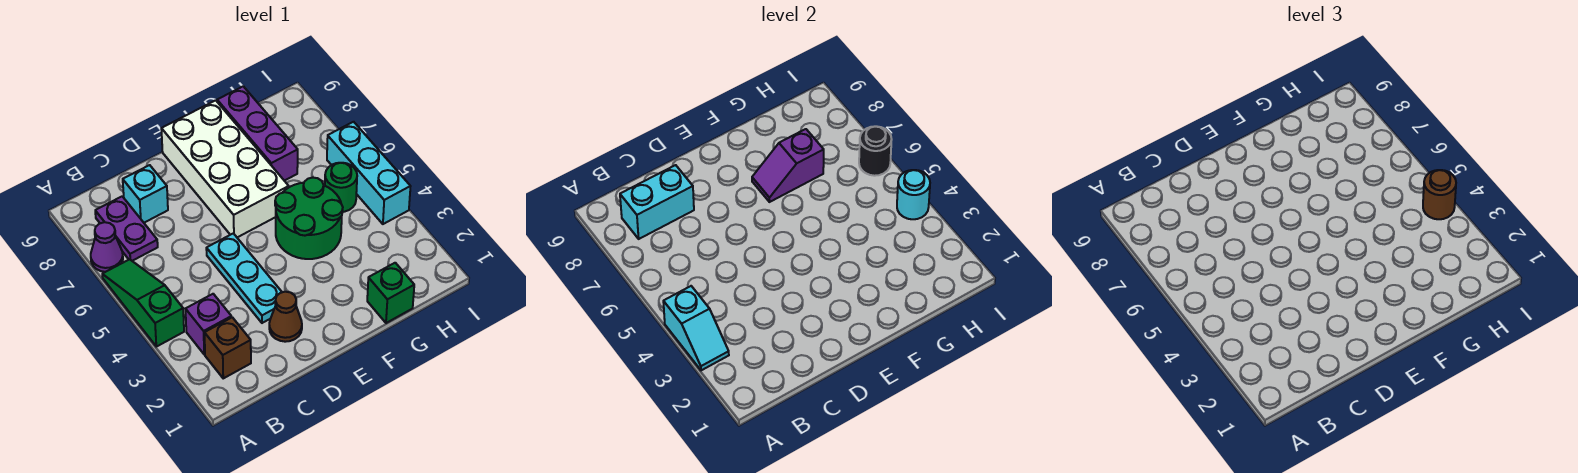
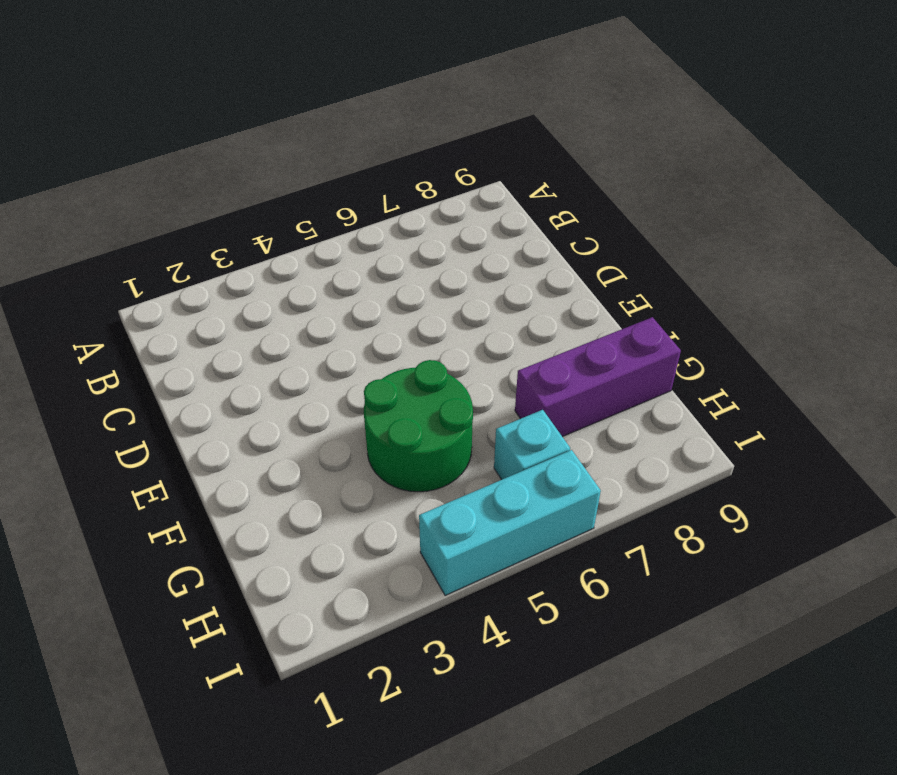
cyan 1x1 brick [494,410,570,480] -> cyan 1x1 brick moved to [123,165,168,223]
none -> green 1x3 slope [102,259,184,347]
none -> purple 1x1 cone [91,222,123,272]
none -> brown 1x1 brick [205,317,251,378]

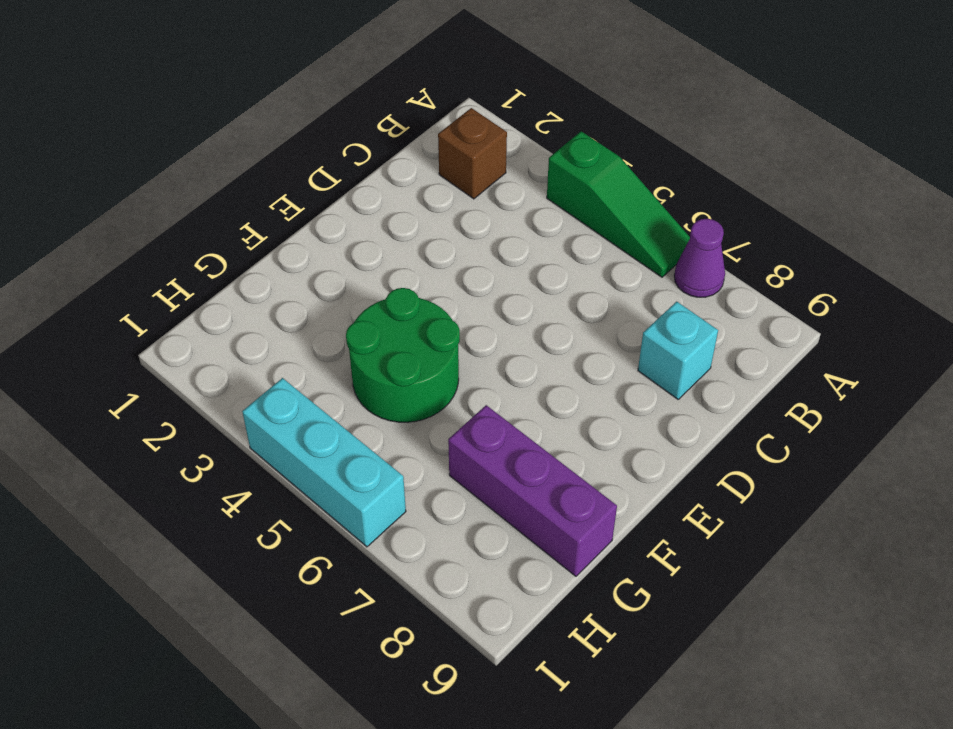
none -> purple 1x1 brick [186,294,231,354]
none -> purple 1x2 plate [95,196,158,261]
none -> brown 1x1 cone [269,292,302,342]

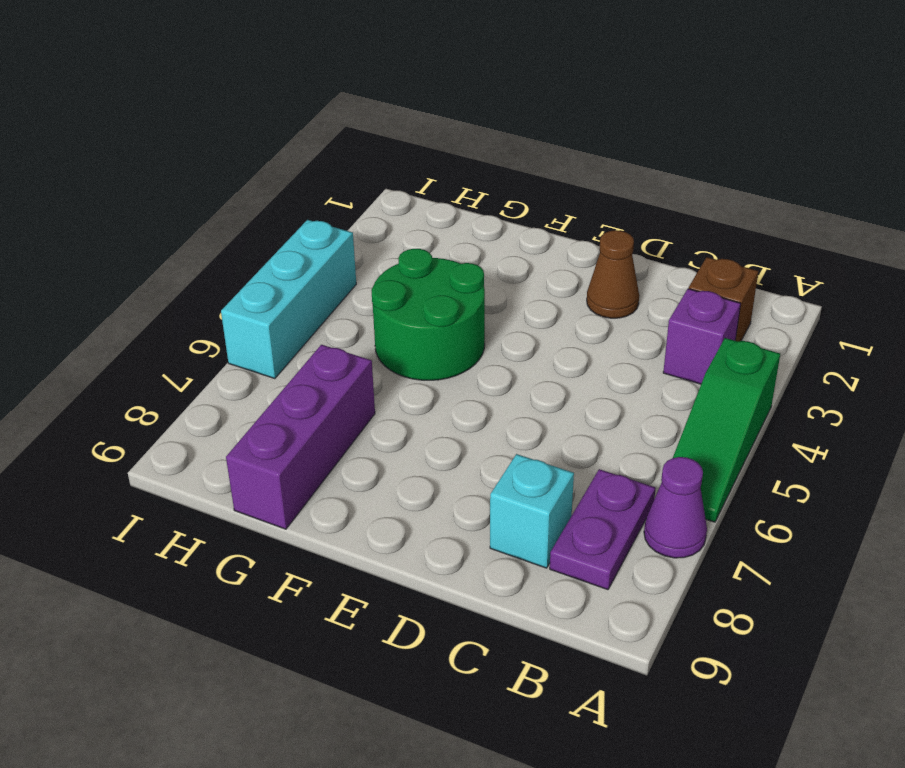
none -> cyan 1x3 plate [206,233,282,323]
none -> white 2x4 brick [161,100,289,237]
none -> green 1x1 brick [367,263,414,323]

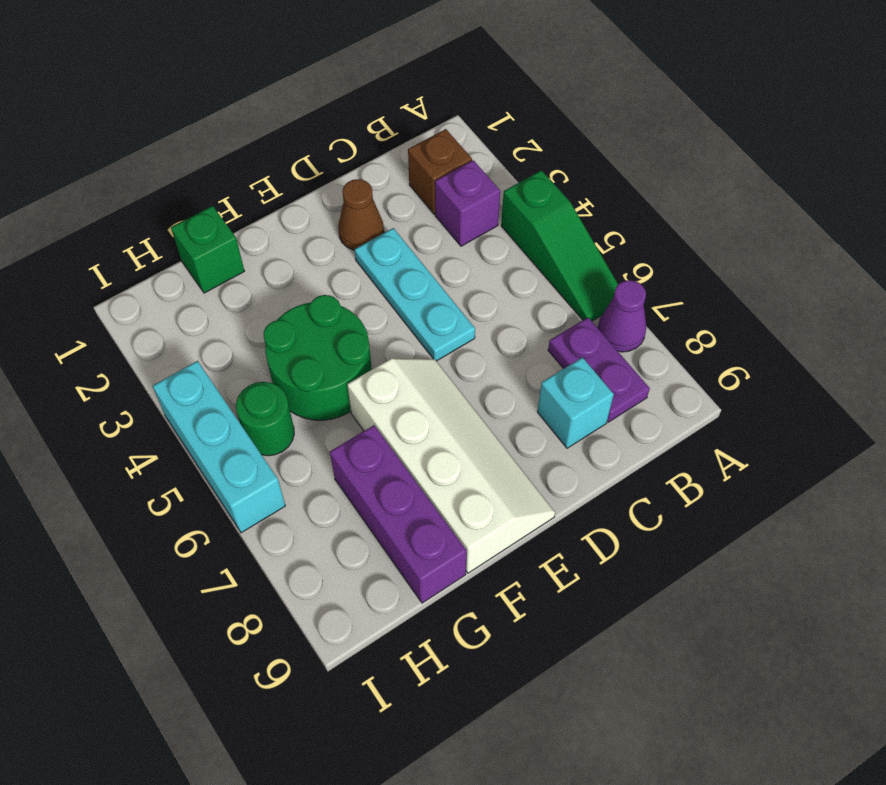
white 2x4 slope [347,358,555,573] -> white 2x4 brick [161,100,289,237]
none -> cyan 1x2 slope [663,286,729,370]
none -> cyan 1x2 brick [620,165,694,239]
none -> purple 1x2 slope [752,129,824,202]

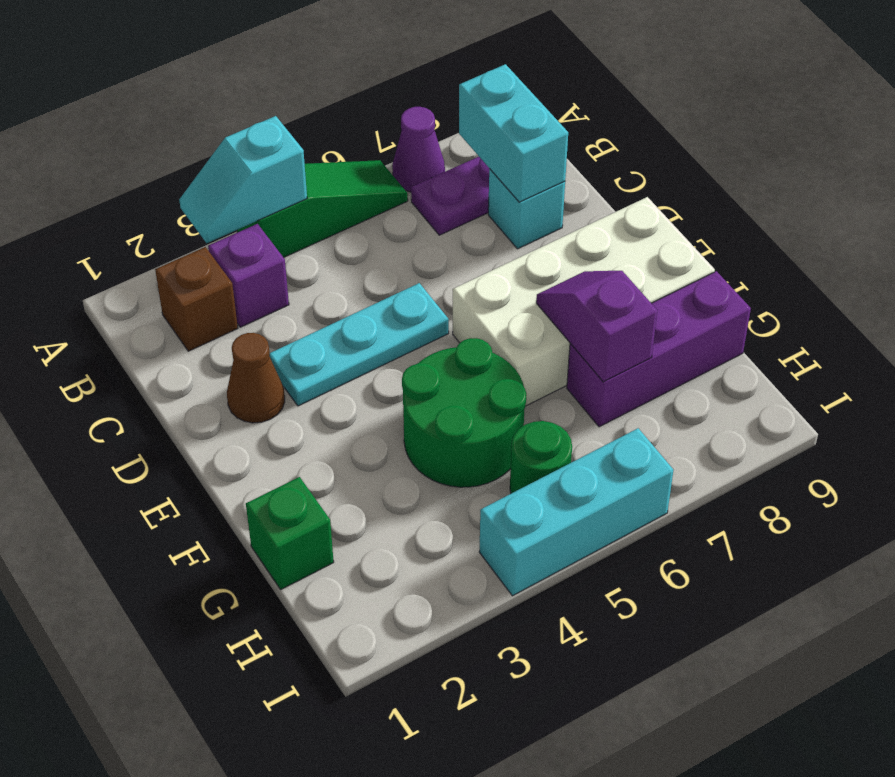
none -> cyan 1x1 round brick [897,170,930,219]
none -> black 1x1 round brick [859,126,892,176]
none -> brown 1x1 round brick [1423,170,1456,219]

